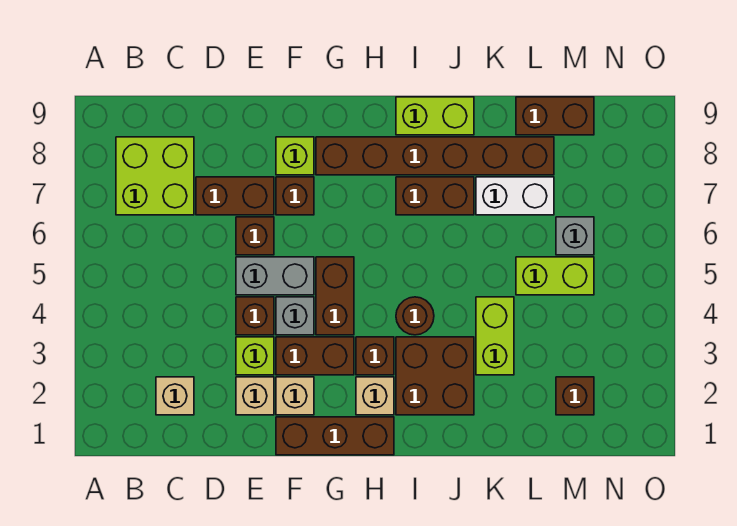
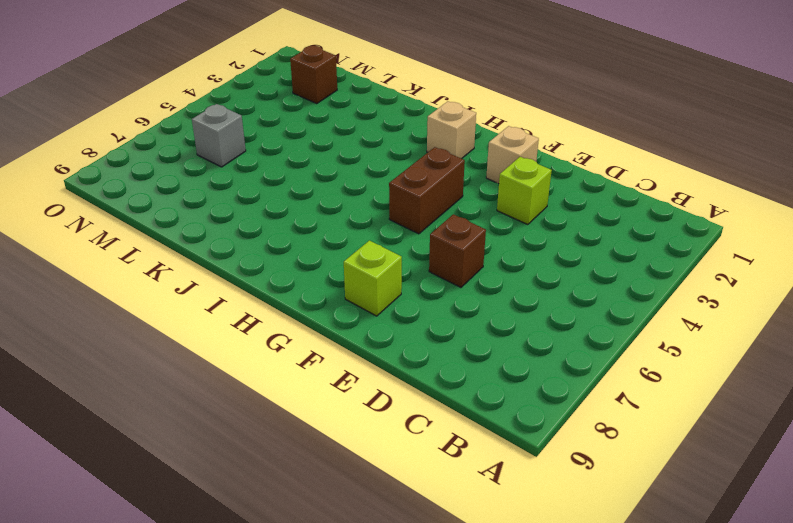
none -> lime 2x2 brick [116,137,194,215]
none -> tan 1x1 brick [156,377,194,415]
none -> brown 1x2 brick [196,177,274,215]

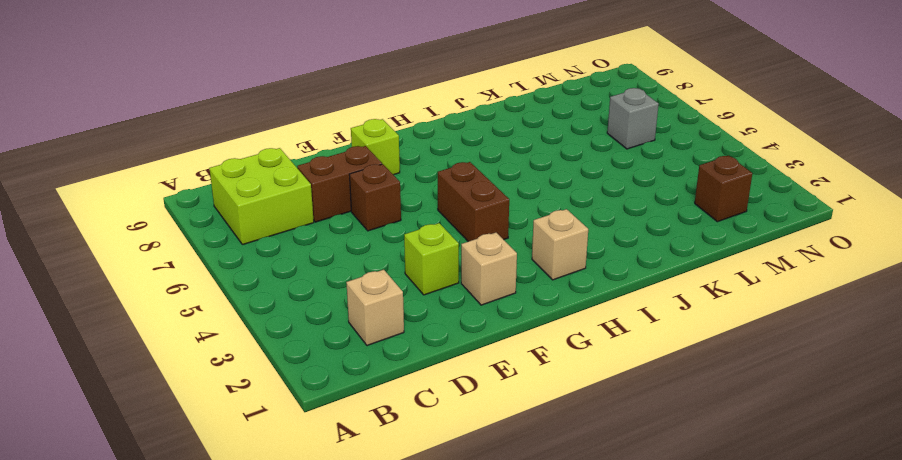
none -> tan 1x1 brick [236,377,274,415]
none -> brown 1x1 brick [236,297,274,335]
none -> grey 1x2 brick [236,257,314,295]

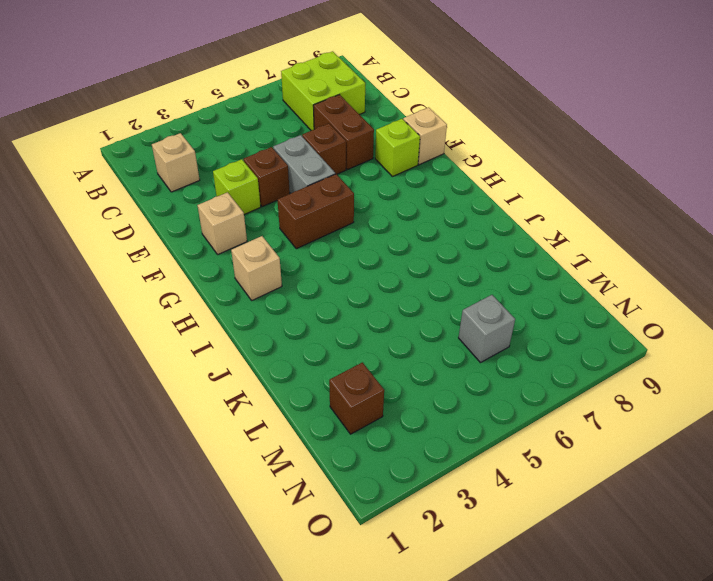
tan 1x1 brick [403,107,447,165] -> tan 1x1 brick moved to [236,377,274,415]
none -> brown 1x3 brick [276,417,394,455]
none -> brown 1x2 brick [276,337,354,375]
none -> grey 1x1 brick [276,297,314,335]

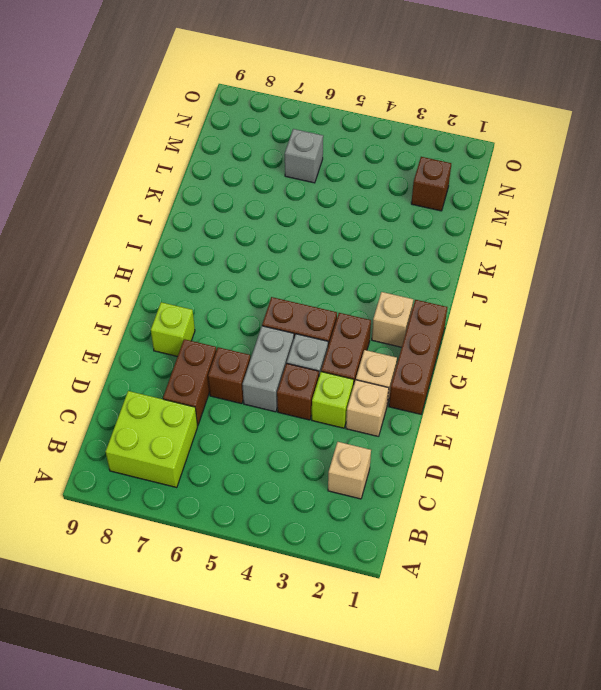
none -> brown 1x1 brick [276,177,314,215]
none -> brown 1x6 brick [316,137,554,175]
none -> brown 1x1 brick [356,337,394,375]

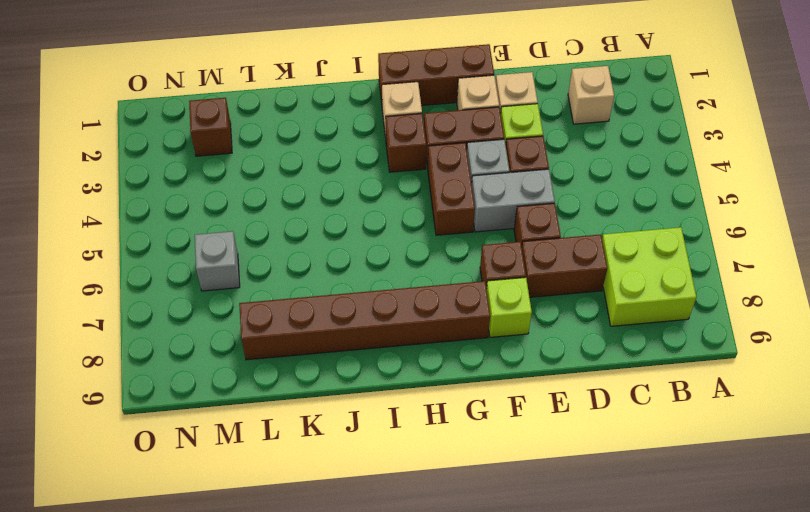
none -> brown 2x2 brick [396,337,474,415]
none -> brown 1x1 round brick [396,297,434,335]
none -> brown 1x2 brick [396,177,474,215]

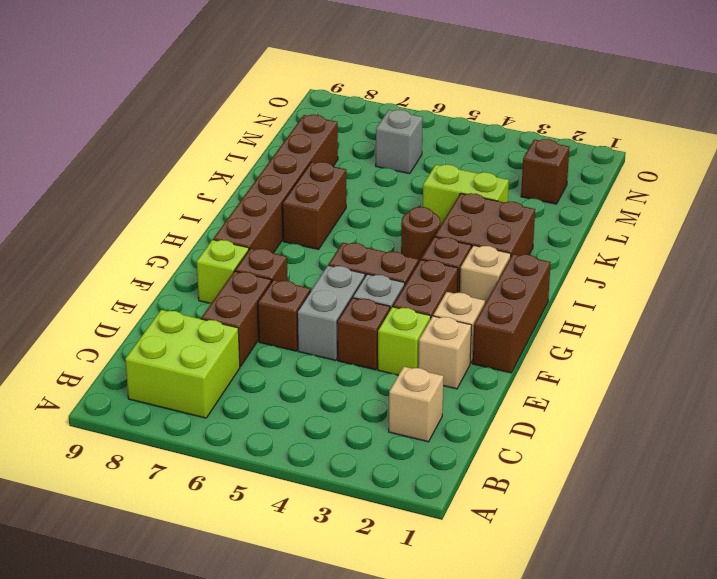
none -> lime 1x2 brick [396,97,474,135]
none -> white 1x2 brick [476,177,554,215]
none -> lime 1x2 brick [516,257,594,295]

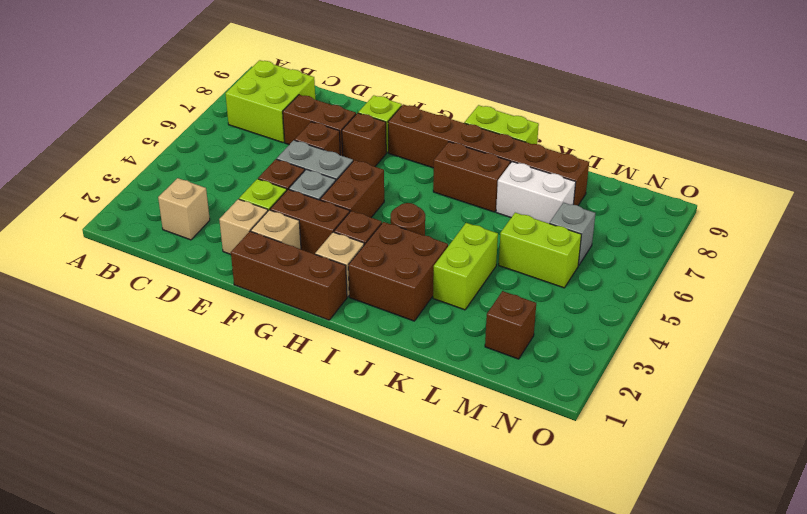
none -> brown 1x2 brick [516,97,594,135]

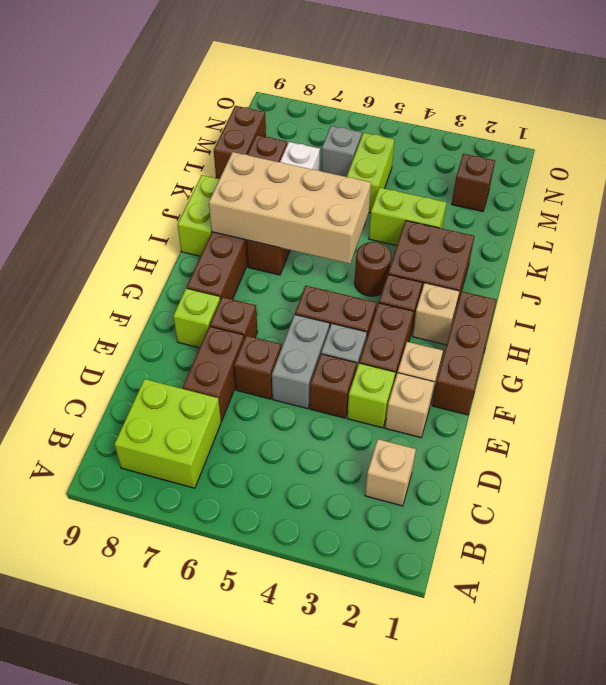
tan 2x4 brick [209,152,371,264] -> none

